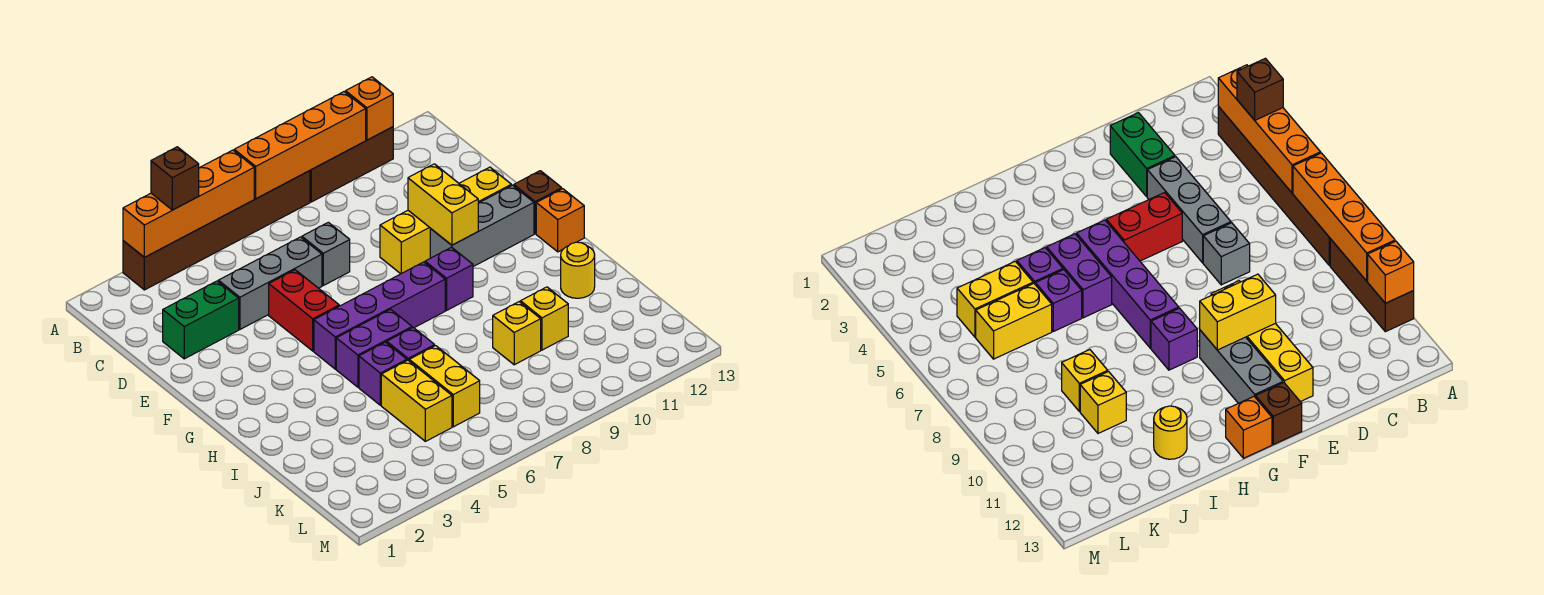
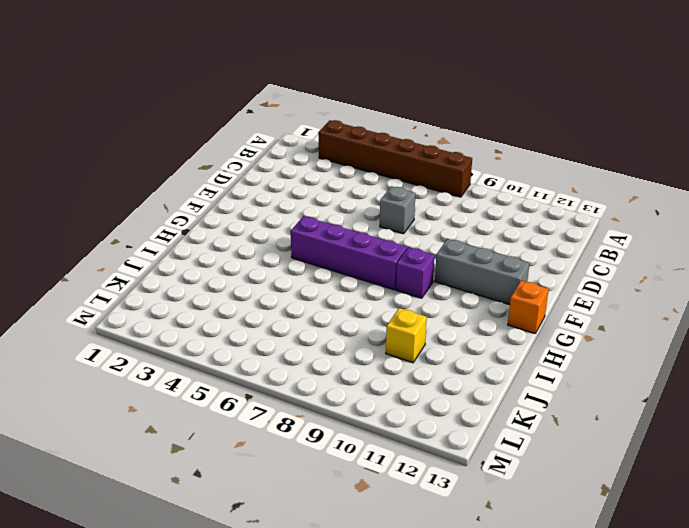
none -> brown 1x3 brick [310,127,393,202]
none -> green 1x2 brick [163,281,239,359]
none -> grey 1x3 brick [218,237,322,329]

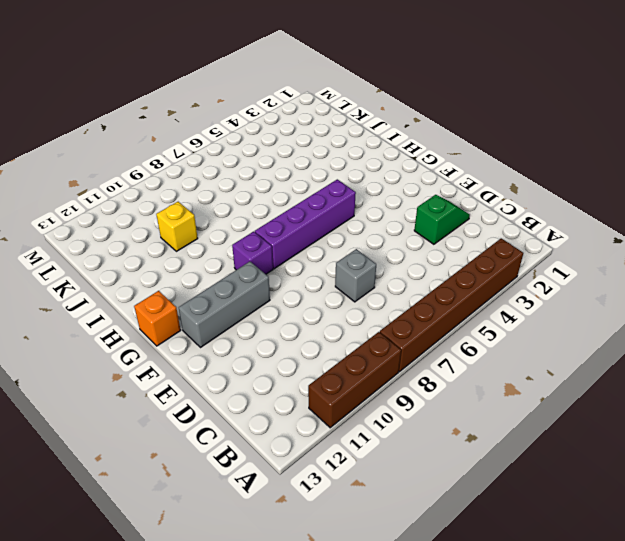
green 1x2 slope [414,195,470,244] -> green 1x2 brick [163,281,239,359]
none -> grey 1x3 brick [218,237,322,329]
none -> red 1x2 brick [269,270,339,351]
none -> yellow 1x4 brick [380,167,511,274]

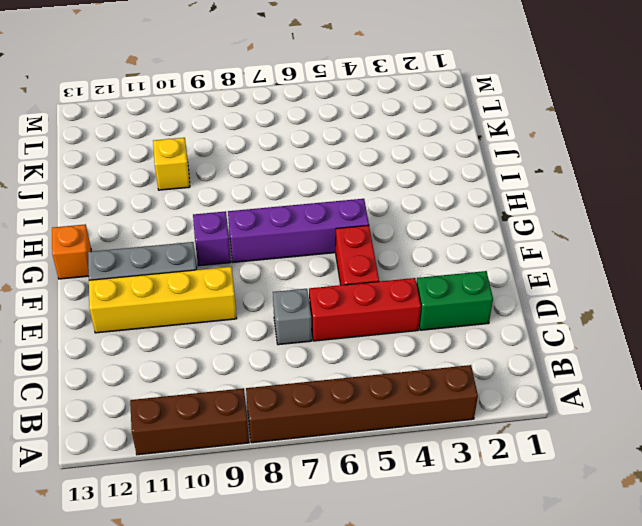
red 1x3 brick [309,278,421,341] -> grey 1x3 brick [218,237,322,329]
none -> brown 1x1 brick [514,171,562,234]
none -> purple 1x2 brick [336,309,412,387]
none -> purple 1x1 brick [359,342,407,405]

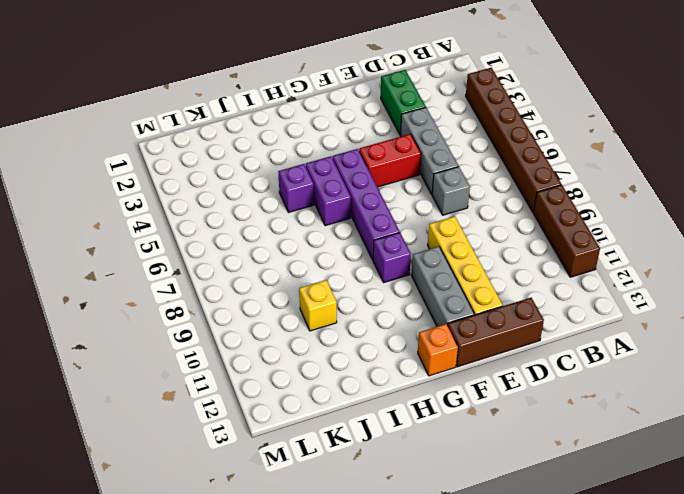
brown 1x3 brick [448,298,544,367] -> brown 1x1 brick [514,171,562,234]
none -> purple 1x1 brick [387,328,435,361]
none -> yellow 1x1 round brick [561,242,595,298]
none -> yellow 1x2 brick [381,360,452,441]

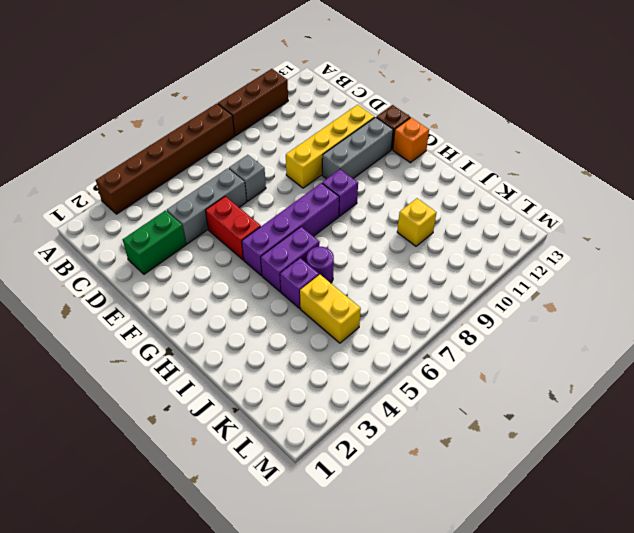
purple 1x1 round brick [307,247,334,283] -> purple 1x1 brick [387,328,435,361]
none -> yellow 1x1 round brick [561,242,595,298]
none -> yellow 1x2 brick [409,346,480,427]
none -> yellow 1x1 brick [493,302,541,365]

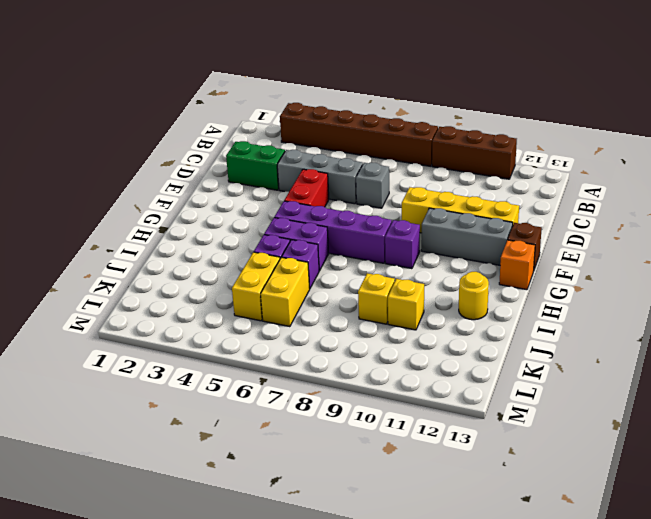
none -> orange 1x4 brick [123,150,254,257]
none -> orange 1x4 brick [234,92,366,199]
none -> orange 1x1 brick [346,77,393,140]

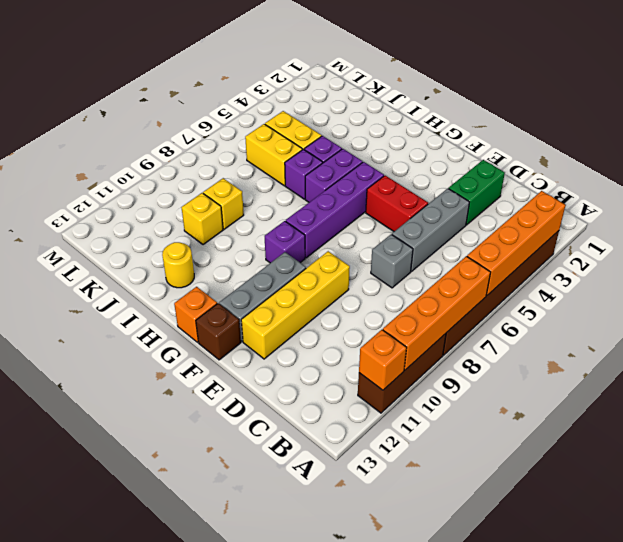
none -> yellow 1x2 brick [408,164,478,245]
none -> brown 1x1 brick [151,147,199,210]

